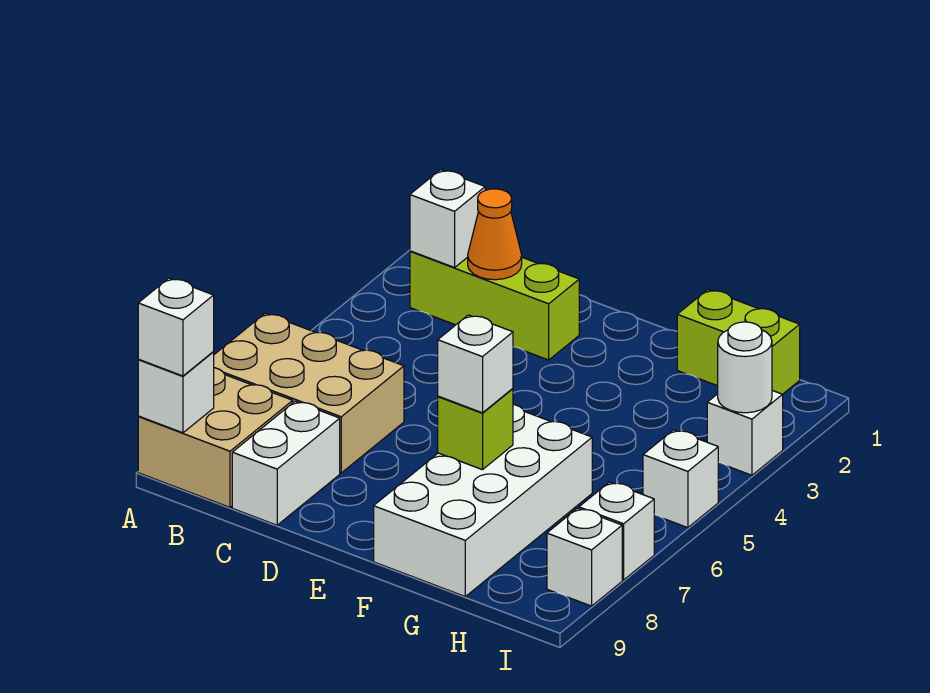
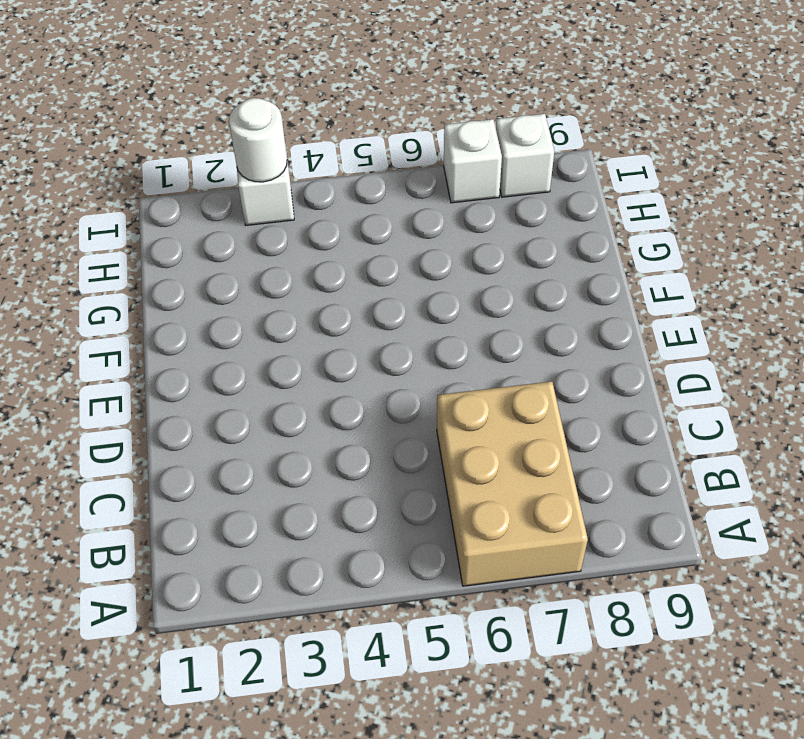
none -> tan 2x2 brick [138,368,293,507]
none -> lime 1x3 brick [410,251,579,360]
none -> white 1x2 brick [232,401,340,525]

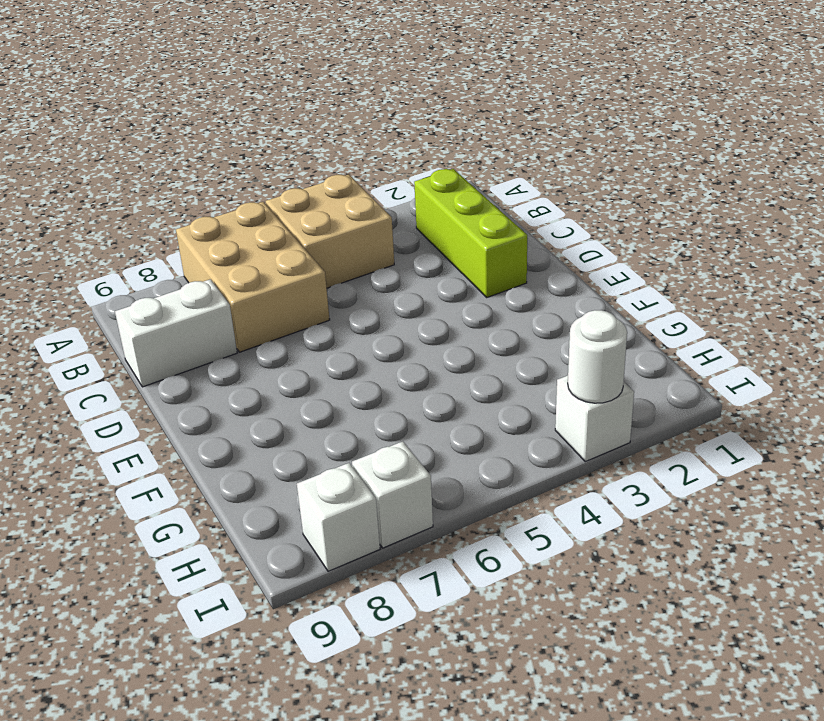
tan 2x2 brick [266,174,394,288] -> tan 2x2 brick moved to [138,368,293,507]
none -> white 2x4 brick [374,404,592,596]
none -> lime 1x2 brick [677,290,800,394]
none -> white 1x1 brick [643,430,718,528]

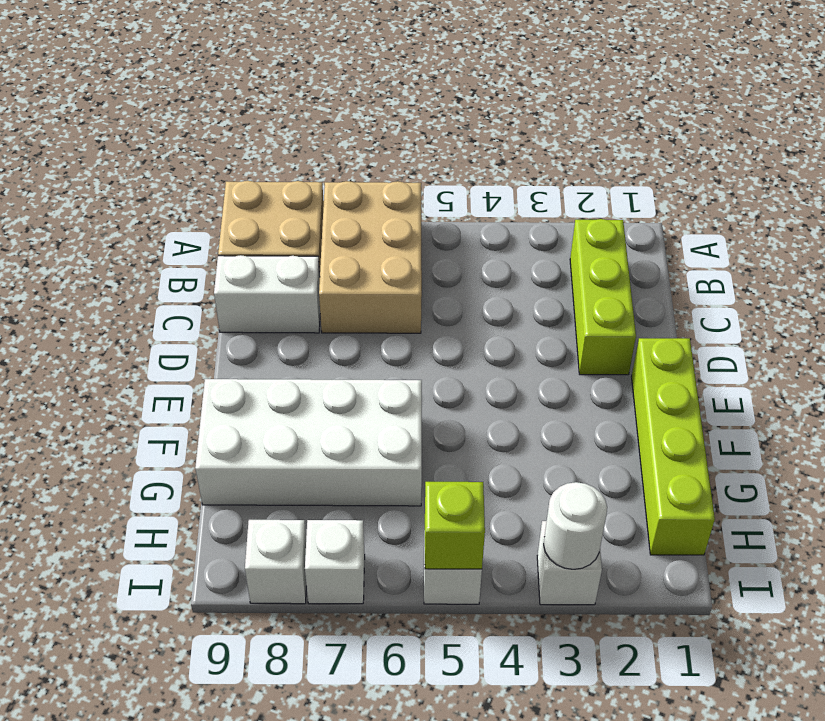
lime 1x4 brick [632,338,715,555] -> lime 1x2 brick [677,290,800,394]
lime 1x1 brick [425,482,485,569] -> lime 1x1 brick moved to [438,389,513,470]
none -> white 1x1 brick [138,352,214,433]
none -> white 1x1 brick [410,170,485,268]
none -> orange 1x1 cone [468,189,522,280]

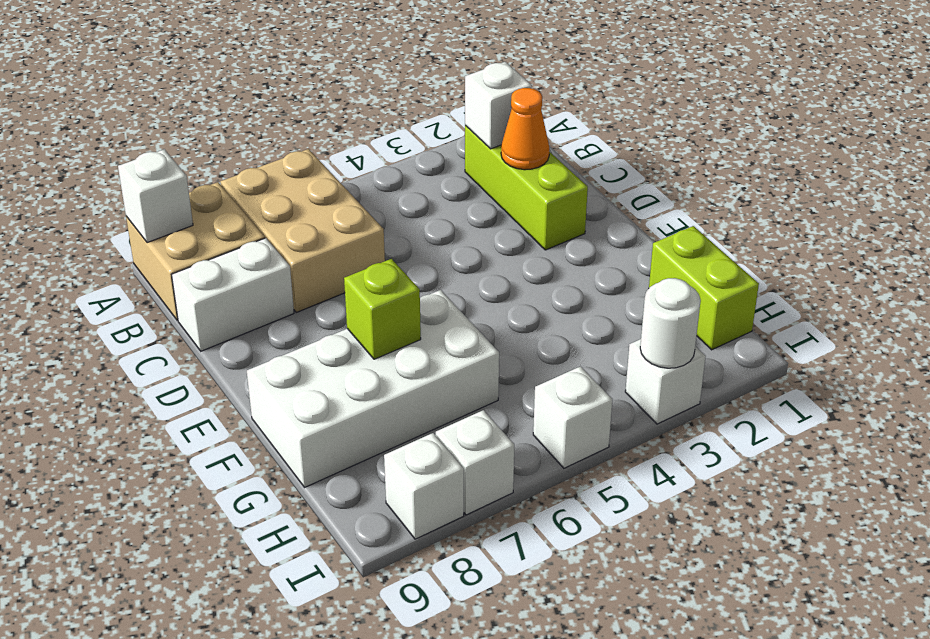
none -> white 1x1 brick [138,278,214,376]
none -> white 1x1 brick [438,315,513,413]

